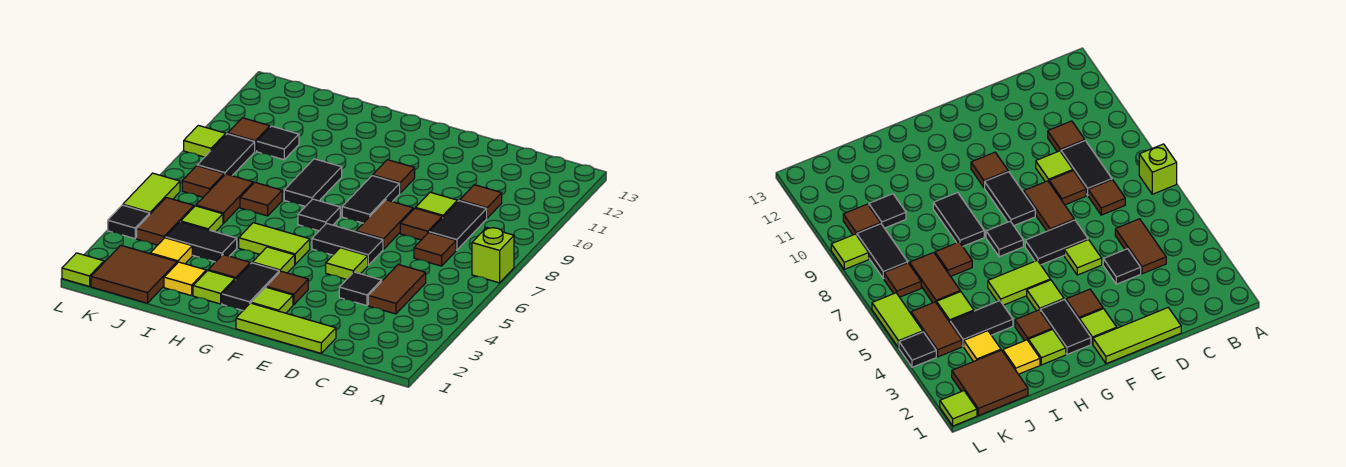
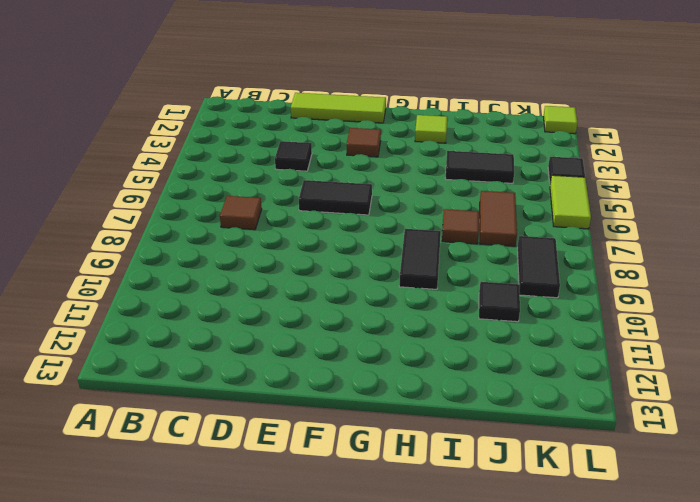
none -> lime 1x1 brick [472,227,514,283]
none -> brown 1x2 tile [368,264,426,314]
none -> black 1x2 tile [429,201,487,250]
none -> brown 1x1 tile [460,185,502,218]

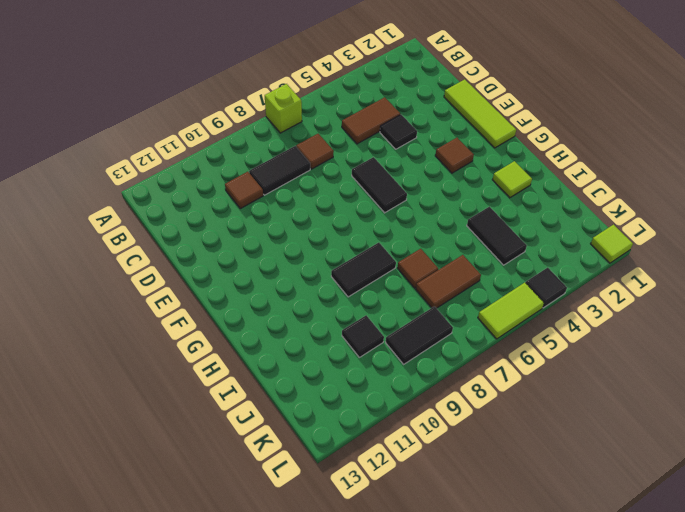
none -> brown 1x1 tile [400,208,442,240]
none -> lime 1x1 tile [416,192,458,218]
none -> lime 1x1 tile [326,248,368,279]
none -> brown 1x2 tile [356,200,413,249]

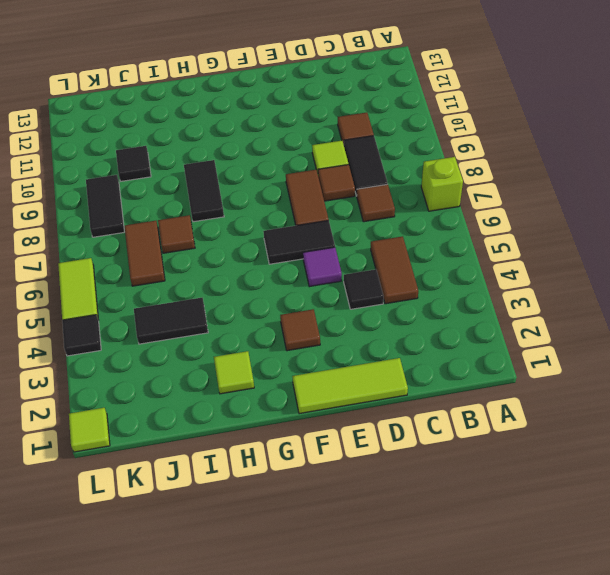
purple 1x1 tile [303,247,342,287] -> lime 1x1 tile [326,248,368,279]
none -> lime 1x1 tile [251,287,293,313]
none -> black 1x2 tile [342,176,400,223]
none -> brown 1x1 tile [373,160,415,193]
none -> black 1x2 tile [222,263,279,310]

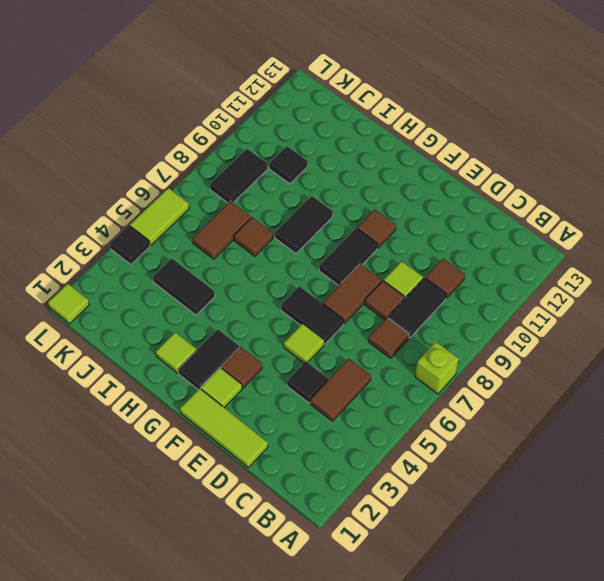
none -> lime 1x1 tile [253,247,295,273]
none -> lime 1x2 tile [239,223,310,264]
none -> black 1x1 tile [298,199,340,231]
none -> brown 1x1 tile [208,255,250,280]

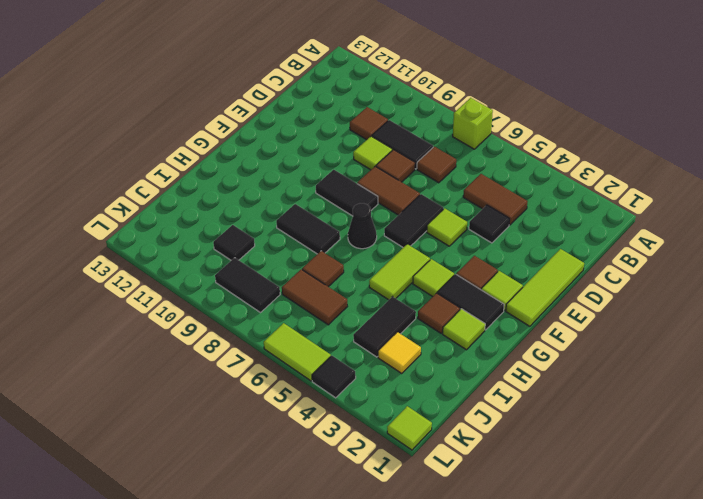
black 1x1 cone [348,203,377,249] -> black 1x1 tile [298,199,340,231]
none -> brown 1x1 tile [373,160,415,193]
none -> yellow 1x1 tile [164,262,206,296]
none -> brown 2x2 tile [91,245,177,303]
none -> lime 1x1 tile [181,206,223,232]

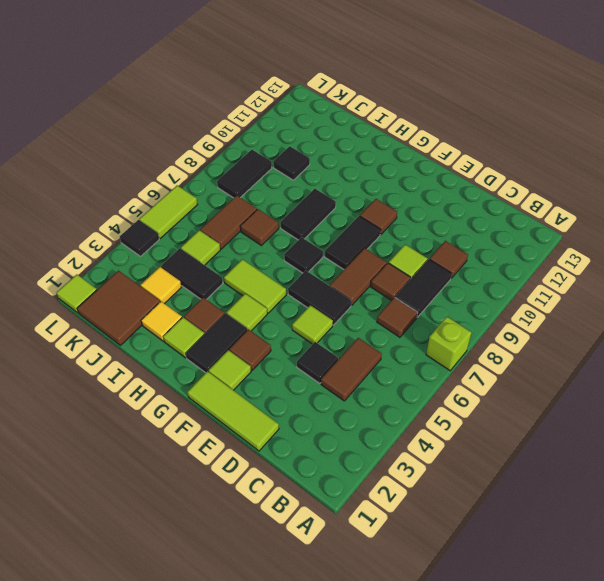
none -> brown 1x2 tile [137,198,194,245]
none -> brown 1x1 tile [182,166,224,197]
none -> brown 1x1 tile [228,118,270,151]
none -> lime 1x1 tile [184,125,226,157]

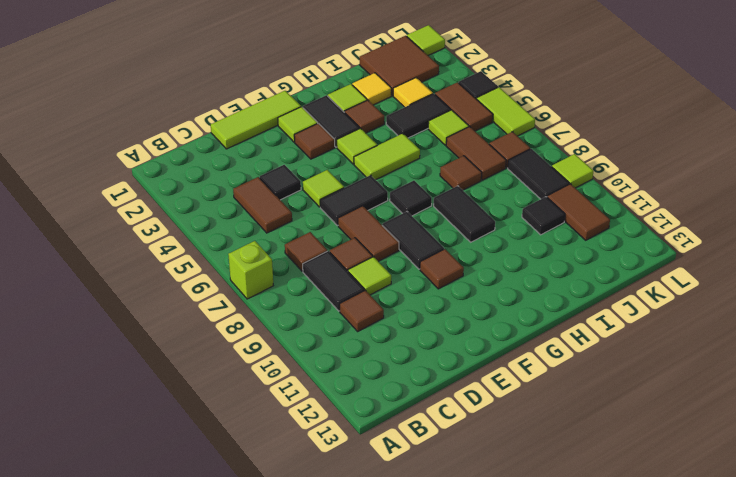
brown 1x2 tile [547,184,610,240] -> brown 1x1 tile [228,118,270,151]

